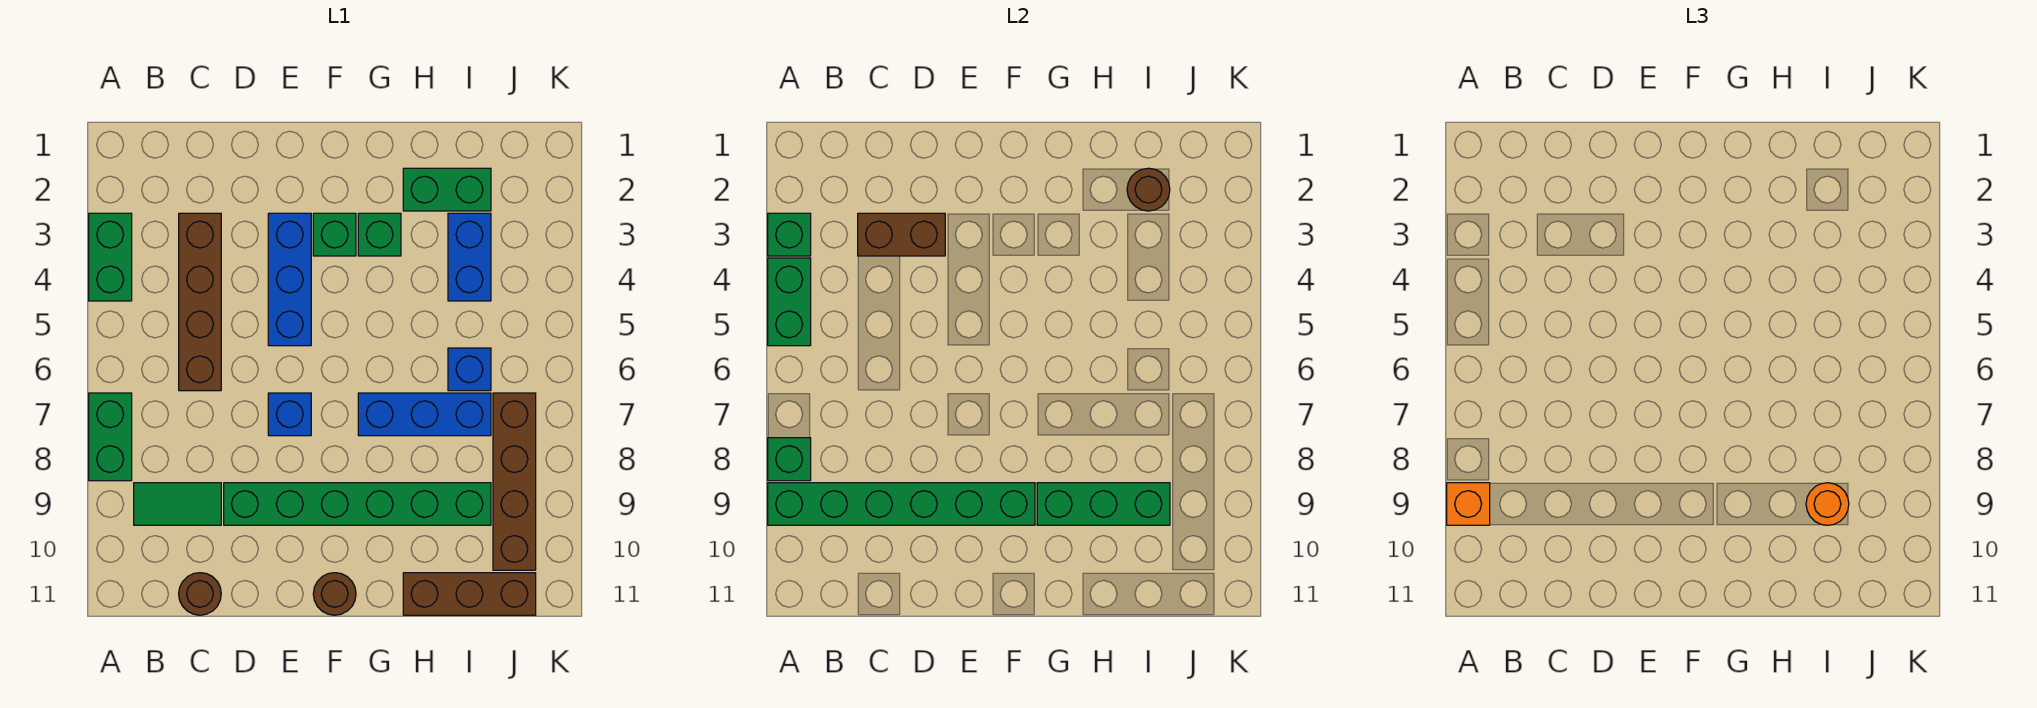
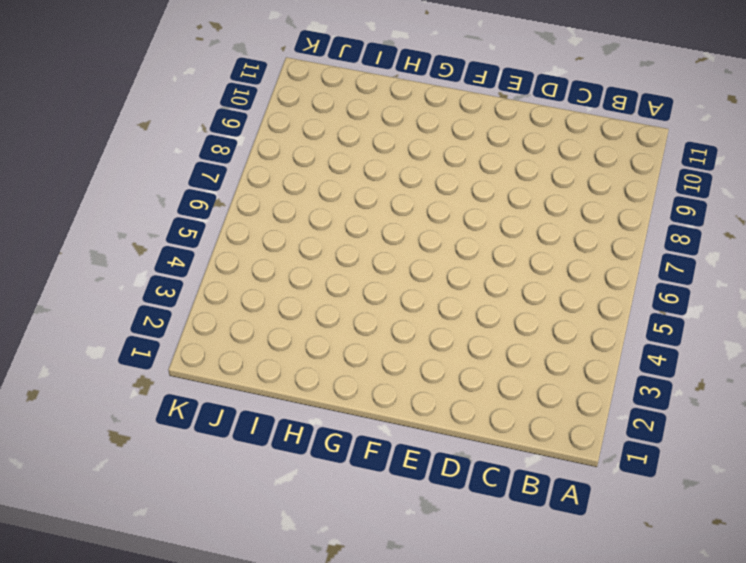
none -> green 1x2 brick [89,213,132,301]
none -> green 1x2 brick [89,393,132,481]
none -> green 1x2 tile [134,483,221,525]

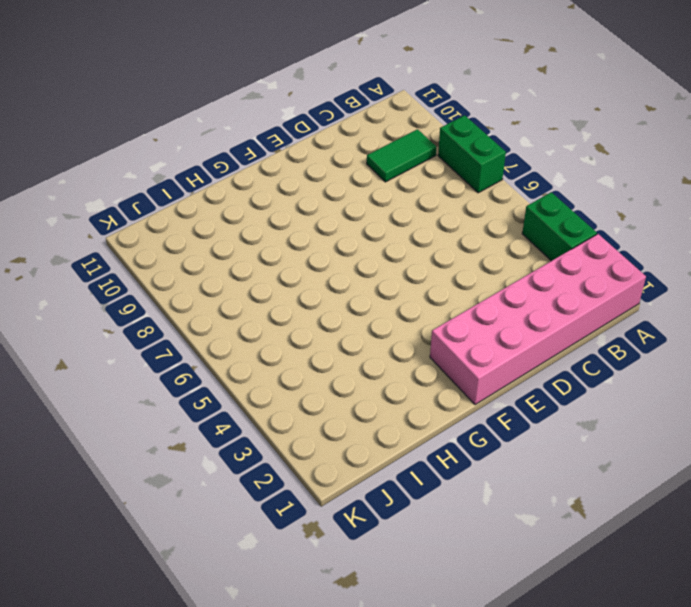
pink 2x6 brick [430,234,646,405] -> none
none -> brown 1x4 brick [179,213,221,391]
none -> brown 1x1 round brick [179,573,221,615]
none -> green 1x6 brick [224,483,491,525]

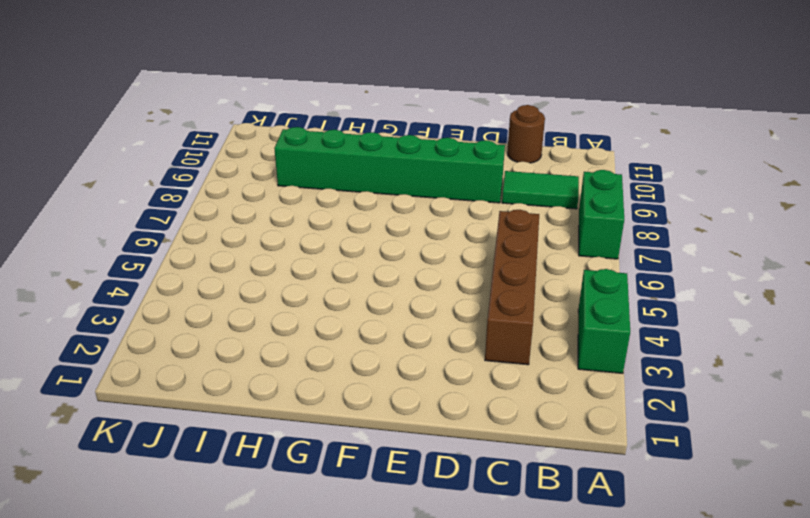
none -> blue 1x3 brick [268,213,311,346]
none -> blue 1x1 brick [268,393,311,436]
none -> green 1x1 brick [313,213,356,256]

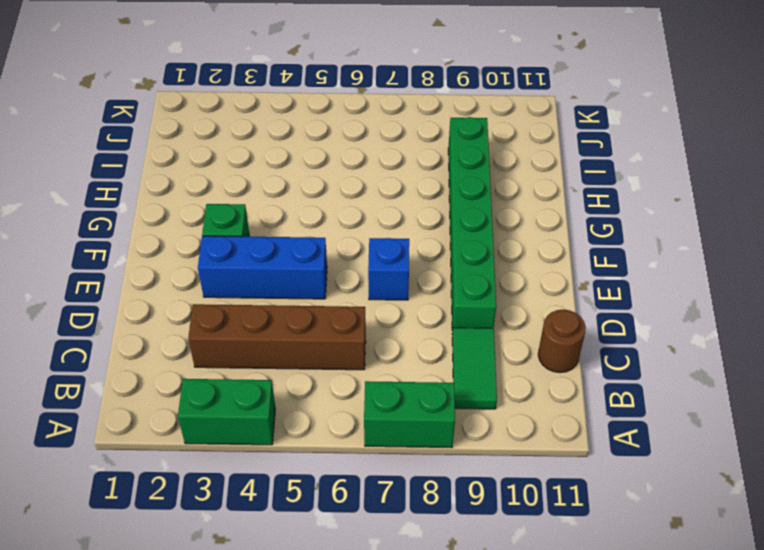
none -> brown 1x1 round brick [313,573,356,615]
none -> green 1x1 brick [358,213,401,256]
none -> blue 1x3 brick [358,393,491,436]

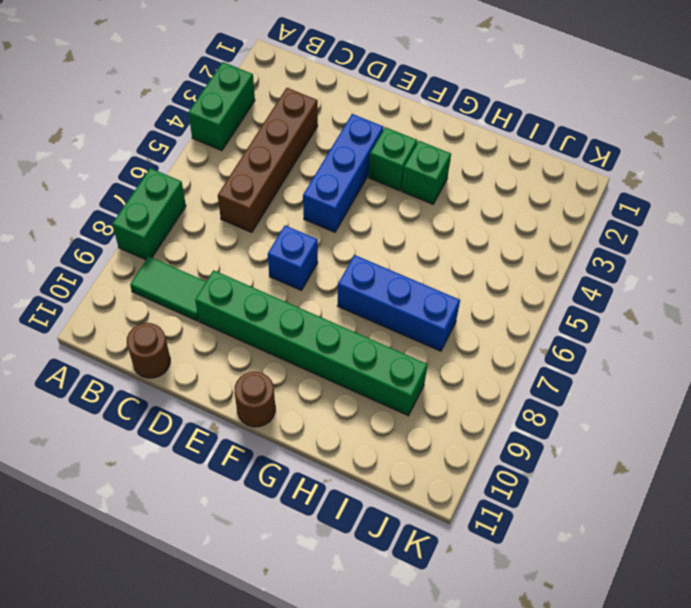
none -> green 1x2 brick [403,168,491,211]
none -> brown 1x3 brick [403,573,536,615]
none -> blue 1x2 brick [448,213,491,301]

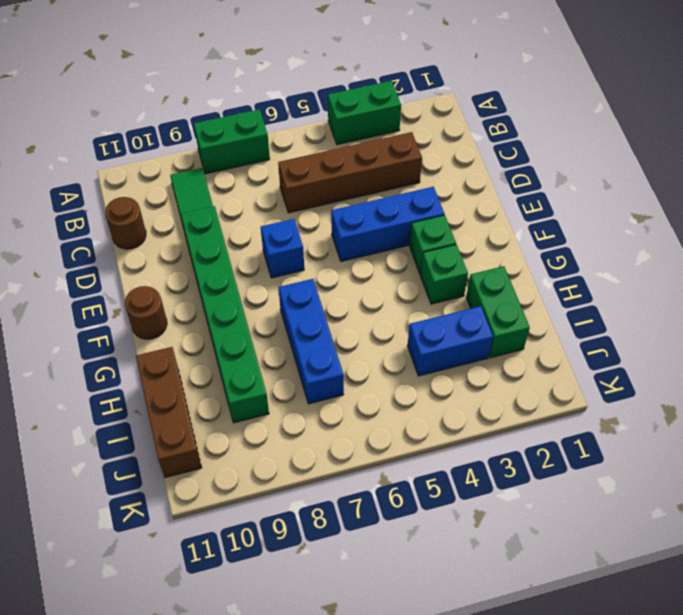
none -> blue 1x1 brick [448,348,491,391]
none -> brown 1x4 brick [493,393,536,570]
none -> green 1x1 brick [768,213,811,256]

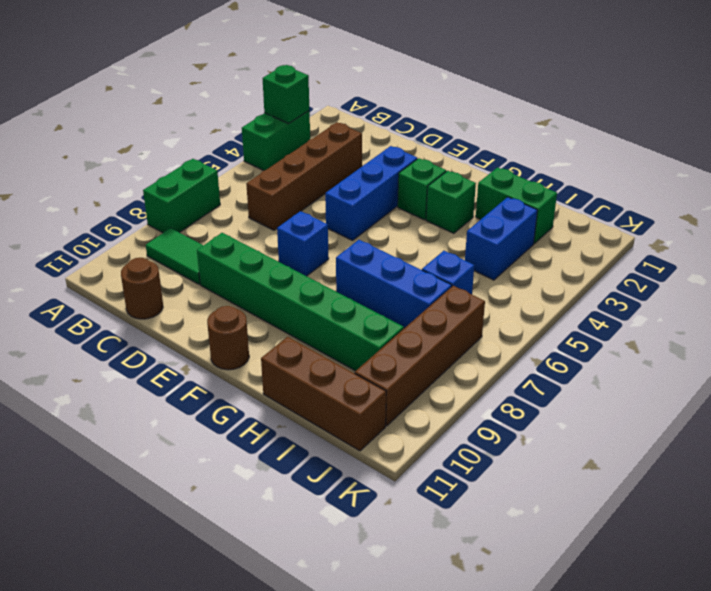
none -> green 1x2 brick [768,258,811,346]
none -> green 1x1 brick [768,438,811,481]
none -> green 1x6 brick [768,483,1035,525]

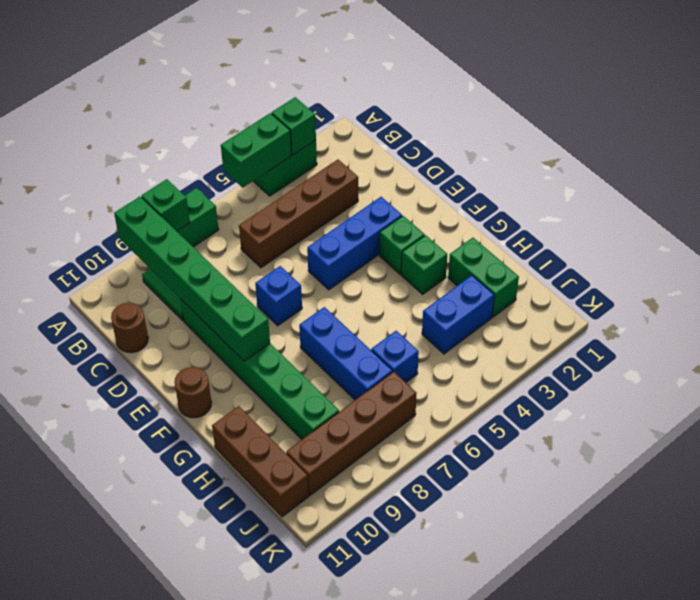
none -> brown 1x2 brick [858,213,945,256]
none -> green 1x3 brick [1037,483,1170,525]
none -> brown 1x1 round brick [1127,168,1170,211]

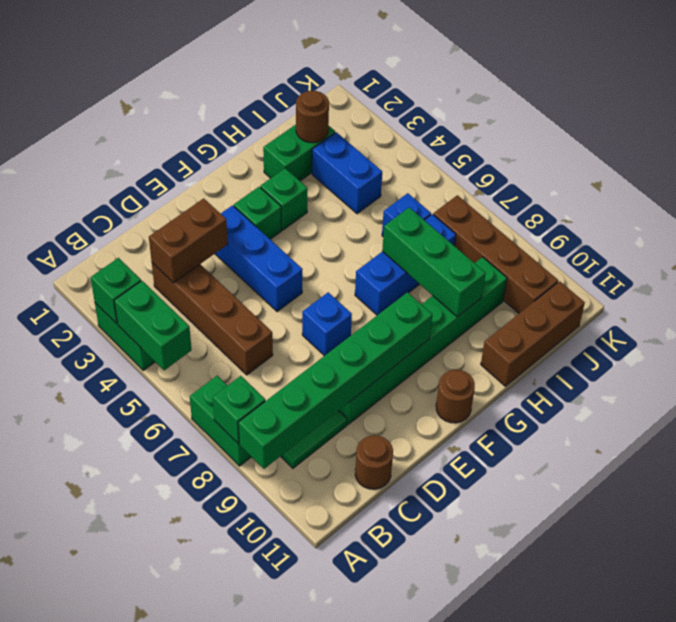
green 1x3 brick [382,207,486,317] -> green 1x3 brick turned to [1037,483,1170,525]
none -> orange 1x1 brick [1447,483,1490,525]
none -> orange 1x1 round brick [1806,483,1849,525]

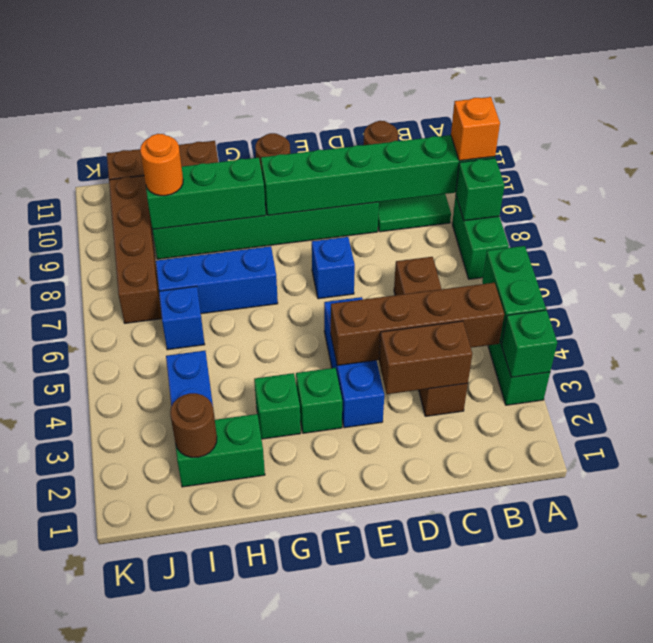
brown 1x4 brick [331,283,504,365] -> none

